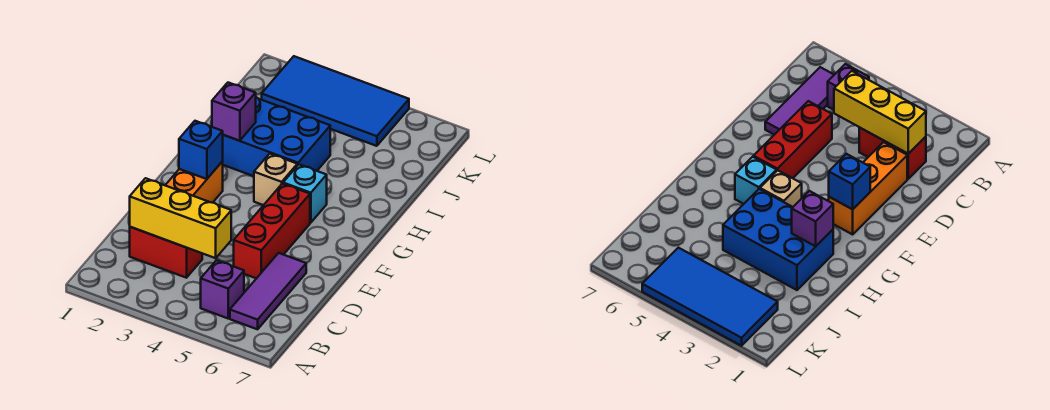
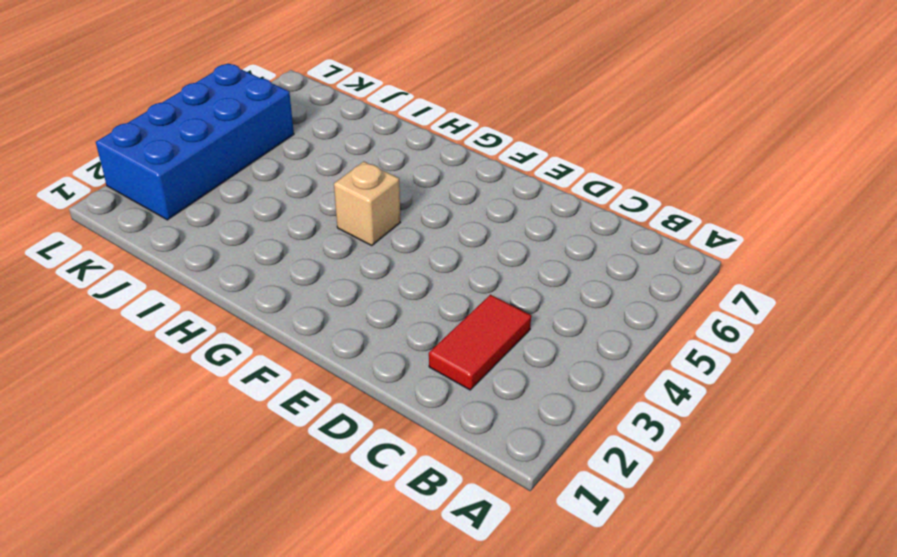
red 1x2 tile [429,295,531,390] -> red 1x2 brick [130,227,202,278]
blue 2x4 brick [96,64,294,220] -> blue 2x4 tile [262,56,409,146]
none -> purple 1x1 brick [201,260,244,318]
none -> purple 1x3 tile [230,253,306,329]
none -> orange 1x3 brick [165,162,223,203]

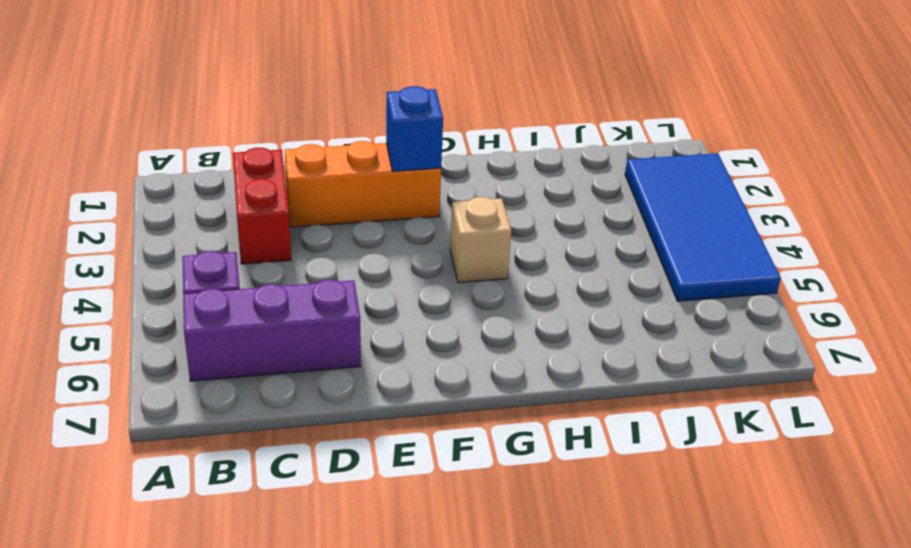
purple 1x3 brick [183,280,361,381] -> purple 1x3 tile [230,253,306,329]
none -> red 1x3 brick [234,184,310,278]
none -> cyan 1x1 brick [283,165,327,223]
none -> blue 2x3 brick [222,97,330,176]

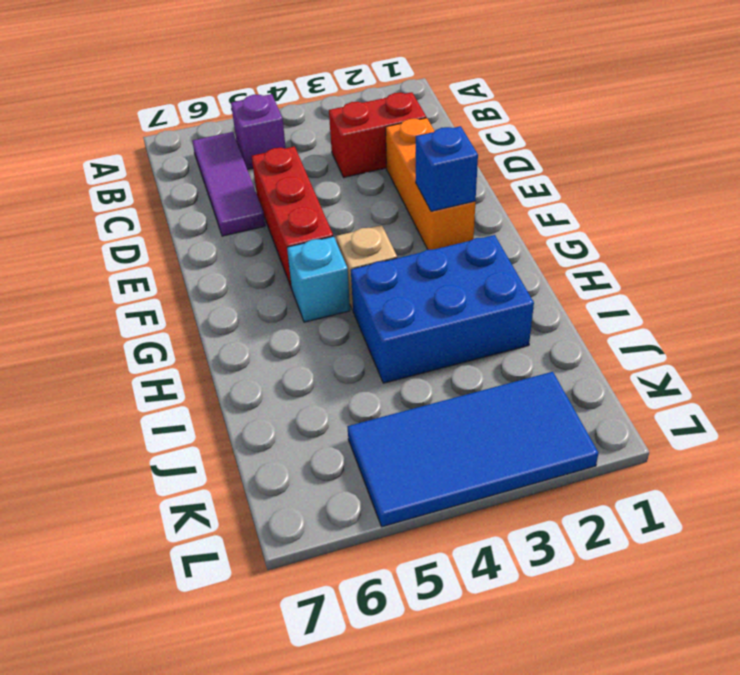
none -> yellow 1x3 brick [130,178,231,258]
none -> purple 1x1 brick [212,83,256,141]

